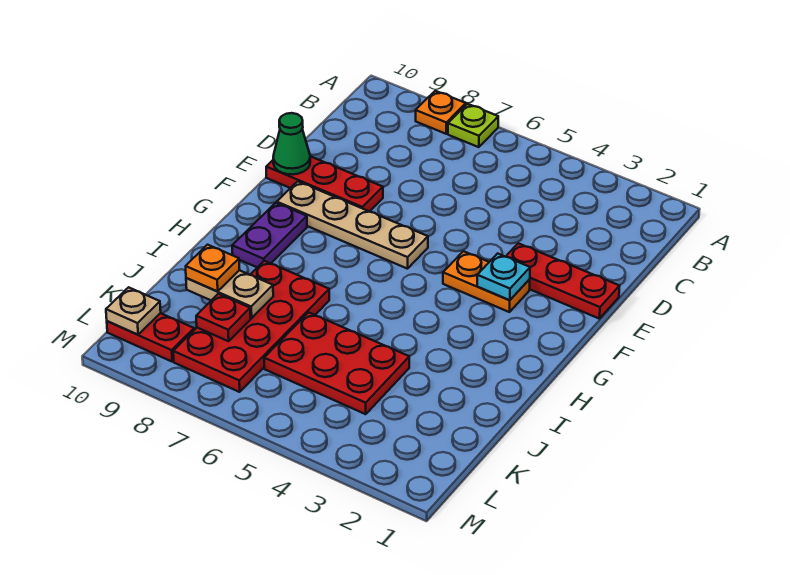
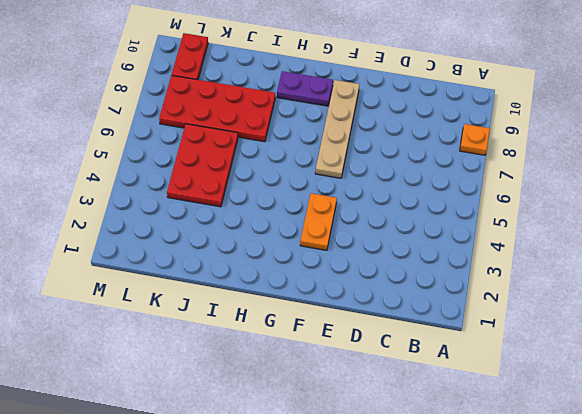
none -> lime 1x1 plate [448,104,498,147]
none -> red 1x3 plate [506,243,620,319]
none -> red 1x3 plate [266,156,383,212]

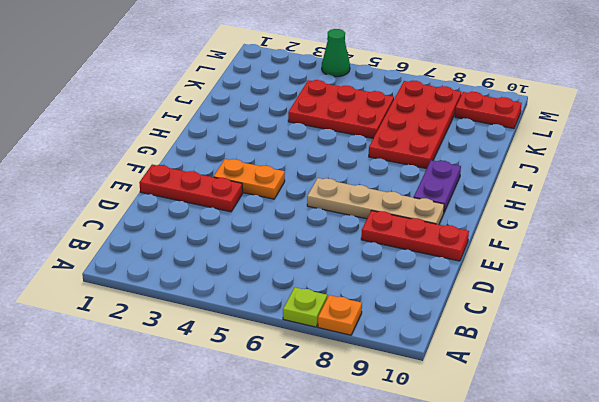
green 1x1 cone [322,29,350,77] -> green 1x1 cone moved to [273,113,310,174]
none -> cyan 1x1 plate [477,254,530,300]
none -> tan 1x2 plate [186,270,273,318]
none -> red 1x1 plate [196,294,251,341]

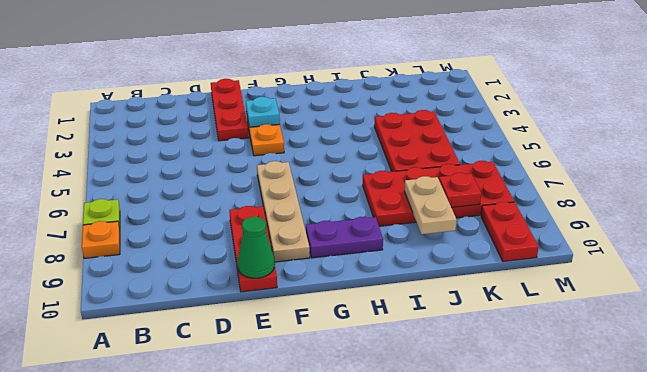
none -> tan 1x1 plate [106,287,161,335]
none -> orange 1x1 plate [186,245,240,291]

